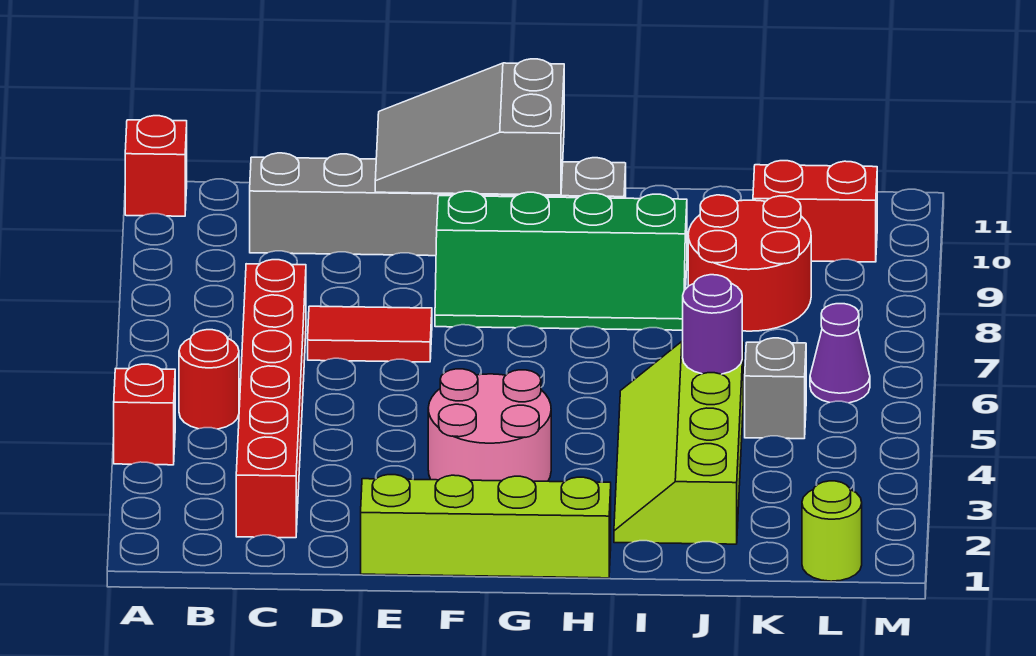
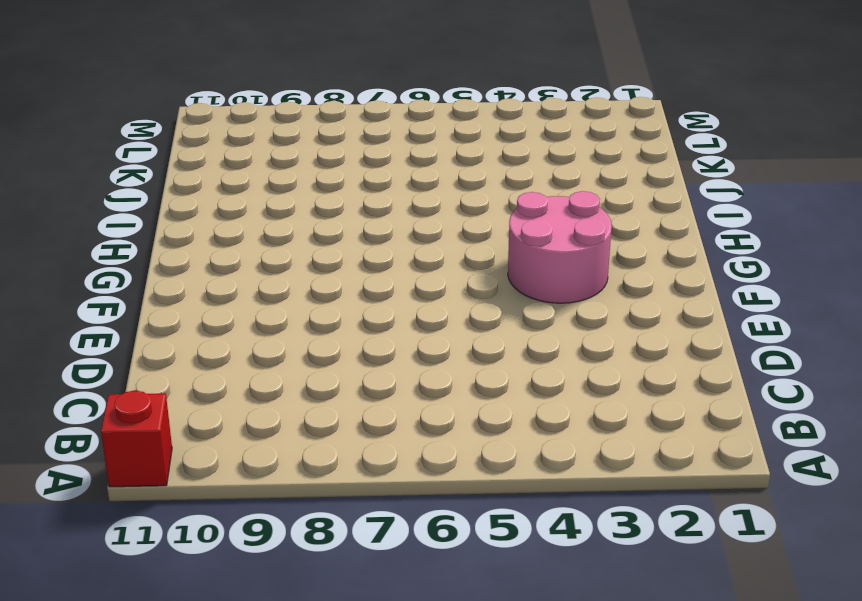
none -> red 1x1 brick [114,364,175,465]
none -> red 1x1 round brick [179,330,239,429]
none -> red 1x6 brick [236,260,306,538]

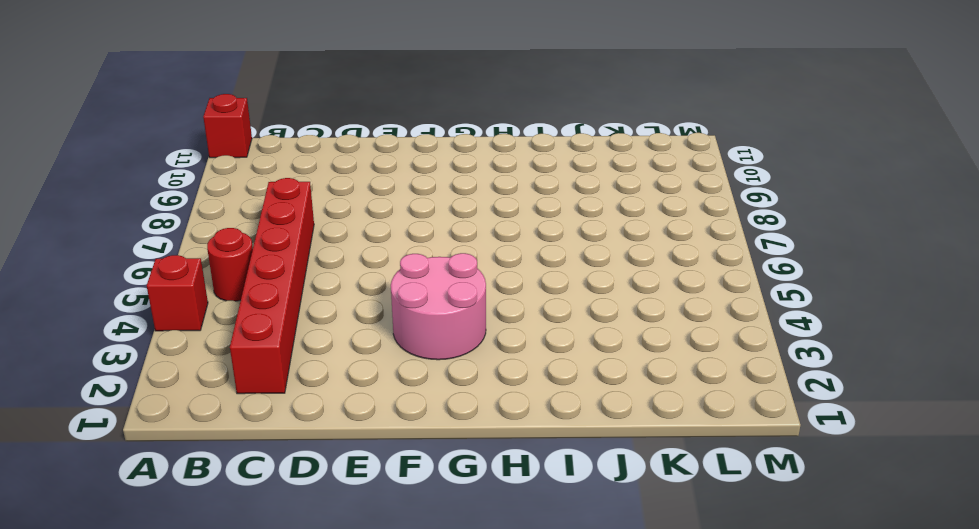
none -> grey 1x6 brick [250,153,626,256]
none -> red 1x2 tile [308,306,432,362]
none -> lime 1x4 brick [361,475,611,578]

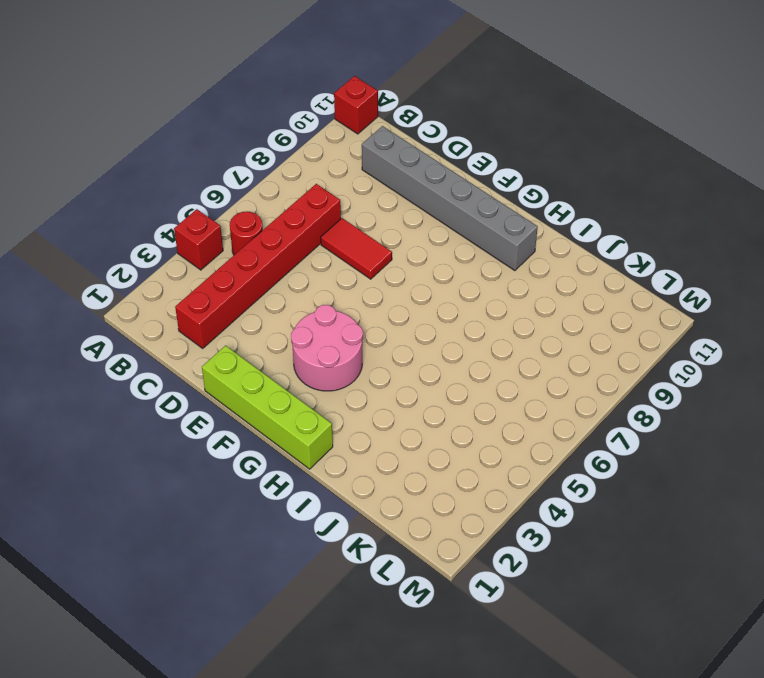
none -> green 2x4 slope [435,191,687,330]
none -> lime 2x4 slope [614,341,743,544]
none -> red 2x2 round brick [688,195,811,331]

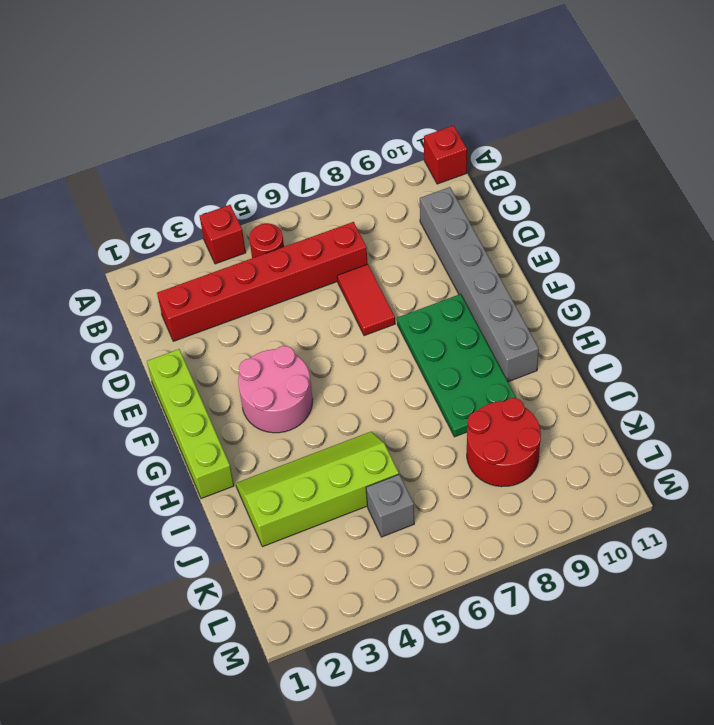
green 2x4 plate [397,294,517,437] -> green 2x4 slope [435,191,687,330]
none -> red 1x2 brick [753,161,877,262]
none -> lime 1x1 round brick [802,481,862,581]
none -> purple 1x1 cone [810,304,870,403]

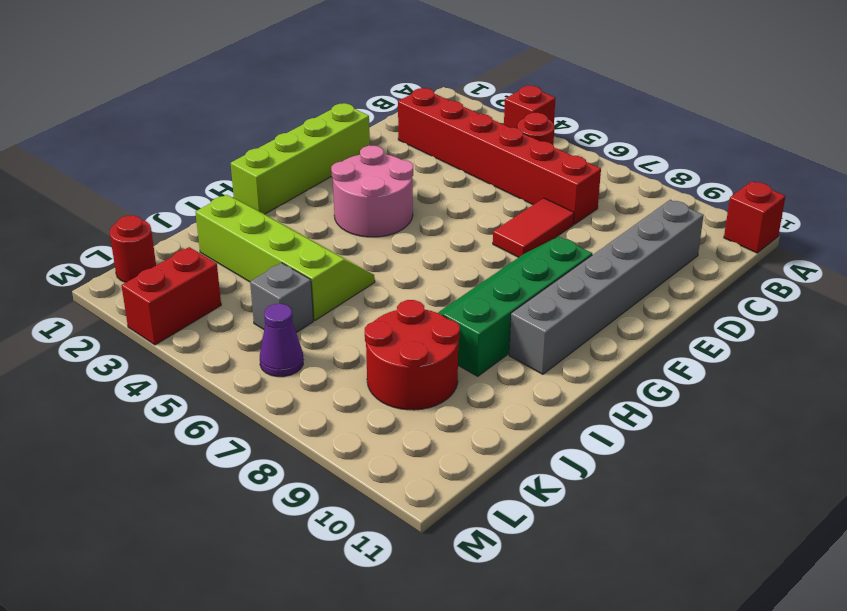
red 1x1 round brick [110,215,156,282] -> lime 1x1 round brick [802,481,862,581]
red 1x2 brick [121,247,221,345] -> red 1x2 brick moved to [753,161,877,262]
none -> grey 2x3 slope [375,59,564,195]
none -> purple 1x1 round brick [683,275,742,374]

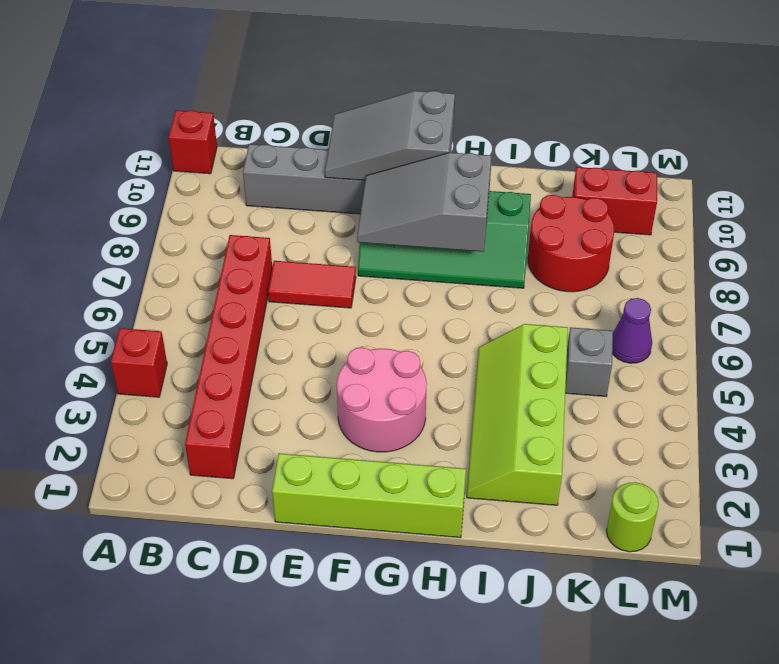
grey 2x3 slope [357,153,491,252] -> none
none -> red 1x1 round brick [179,330,239,429]
none -> purple 1x1 round brick [683,275,742,374]

